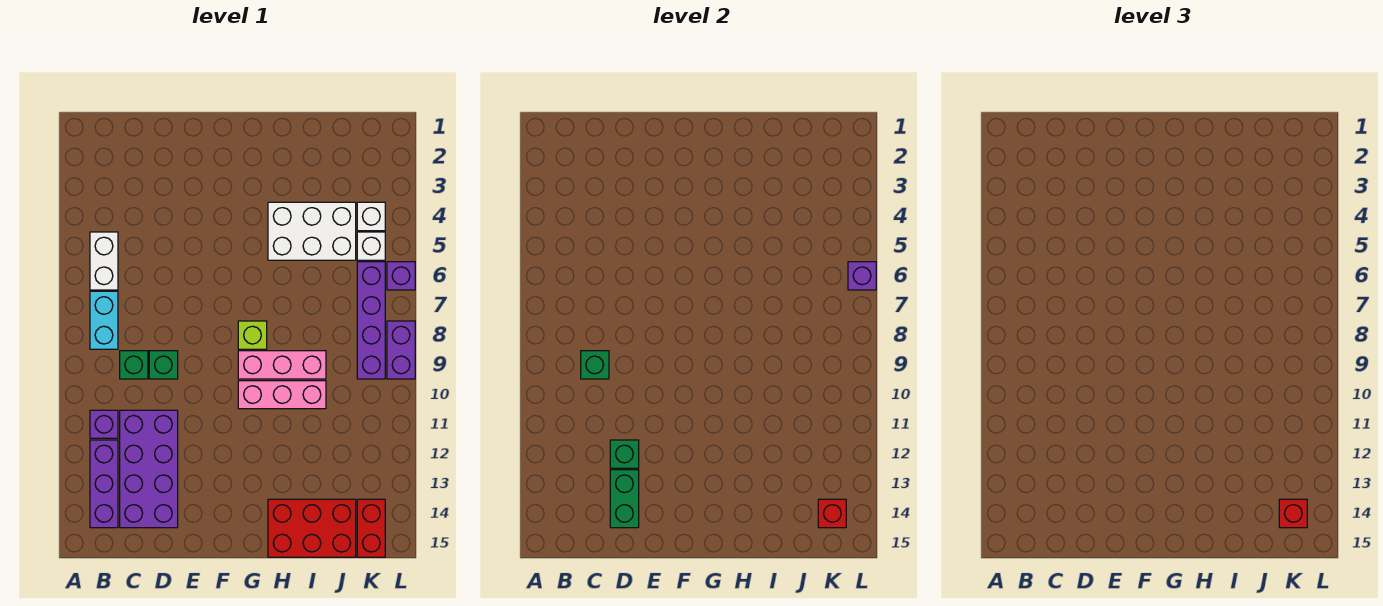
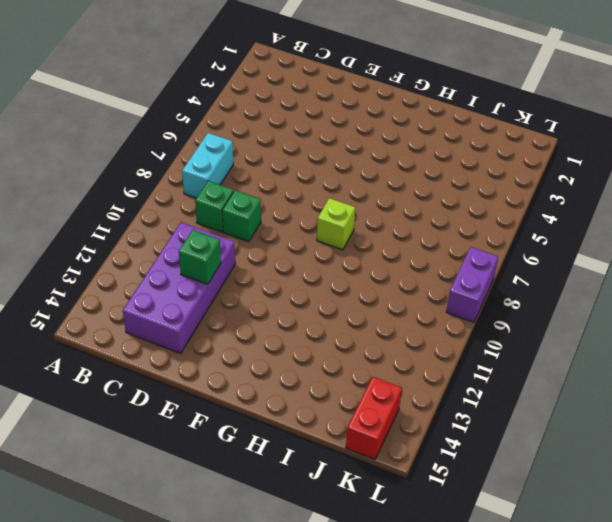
none -> white 1x2 brick [90,232,118,290]
none -> purple 1x1 brick [90,410,118,438]
none -> purple 1x3 brick [90,440,118,528]

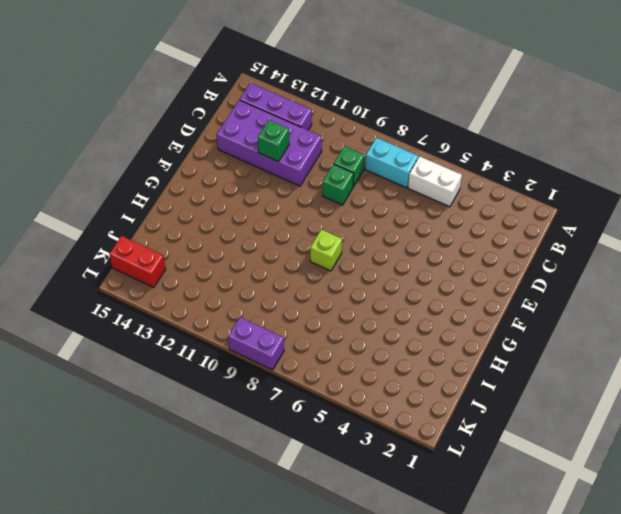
none -> purple 1x1 brick [90,410,118,438]
none -> pink 1x3 brick [238,351,326,379]
none -> pink 1x3 brick [238,381,326,409]

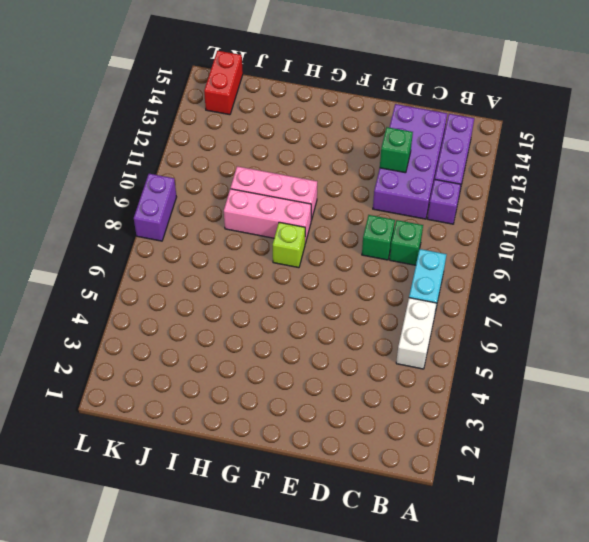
none -> white 2x3 brick [268,202,356,260]
none -> red 2x3 brick [268,499,356,557]
none -> white 1x1 brick [357,202,385,231]

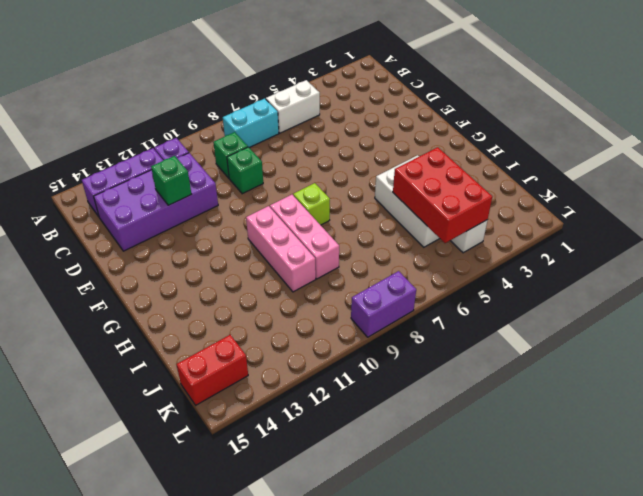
red 2x3 brick [393,147,492,243] -> red 2x3 brick moved to [268,499,356,557]
none -> white 1x1 brick [357,232,385,260]
none -> purple 1x4 brick [357,262,385,379]
none -> purple 1x1 brick [387,262,415,290]

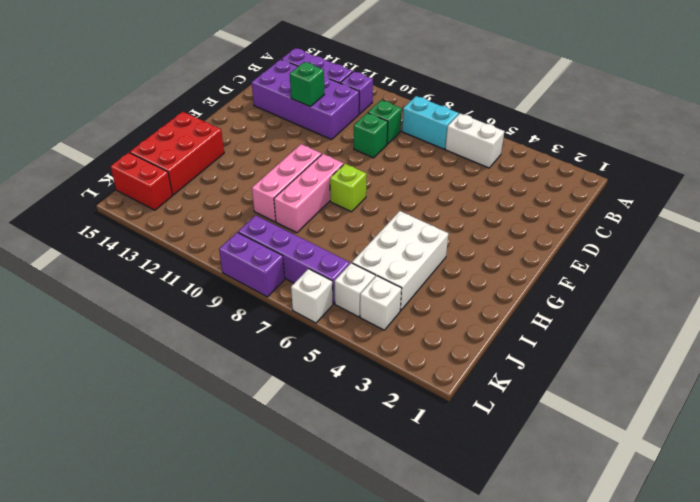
white 1x1 brick [291,269,333,323] -> purple 1x1 brick [387,262,415,290]
none -> green 1x1 brick [581,351,609,379]
none -> green 1x2 brick [610,470,639,528]
none -> red 1x1 brick [818,499,846,528]

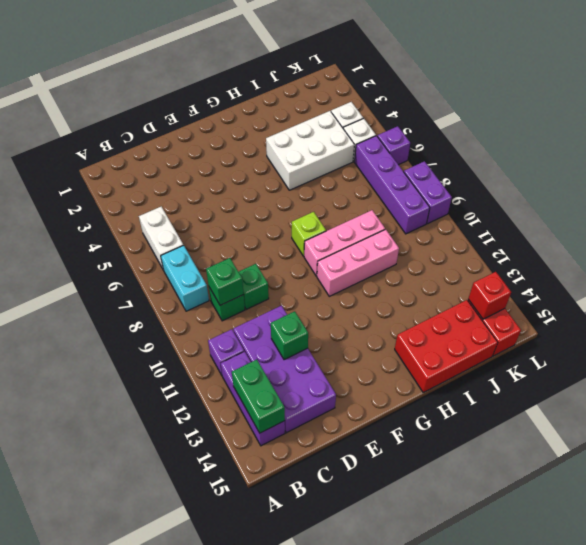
green 1x2 brick [232,360,285,433] -> green 1x2 brick moved to [610,470,639,528]
none -> purple 1x1 brick [848,262,876,290]
none -> red 1x1 brick [1279,499,1307,528]

